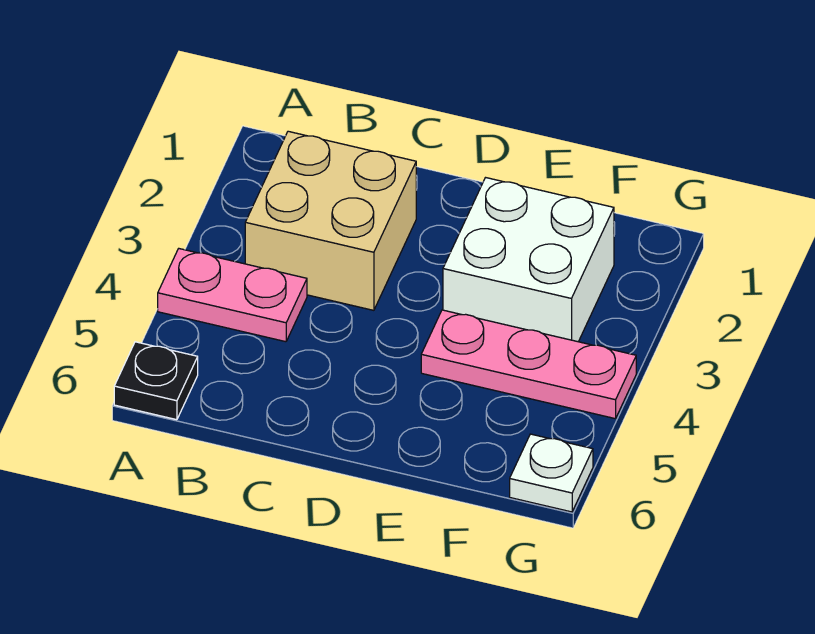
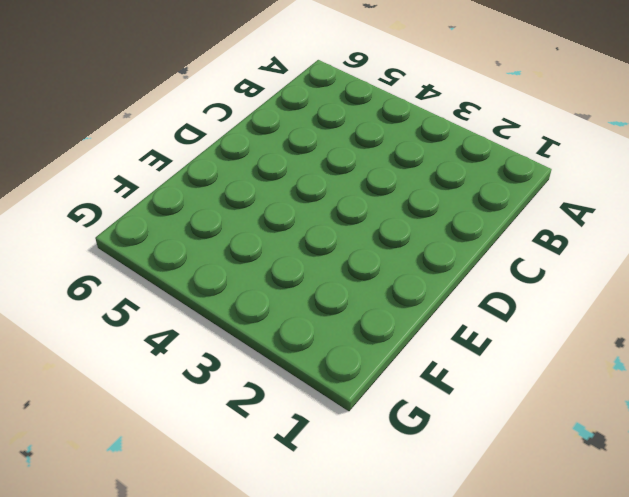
none -> pink 1x2 plate [158,249,307,342]
none -> black 1x1 plate [114,342,198,420]

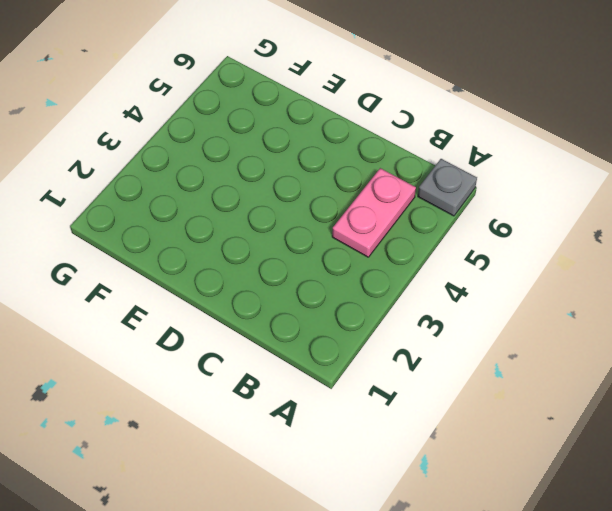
grey 1x1 plate [418,159,477,216] -> black 1x1 plate [114,342,198,420]
pink 1x2 plate [332,168,416,257] -> pink 1x2 plate turned to [158,249,307,342]
none -> tan 2x2 brick [245,131,416,310]
none -> white 2x2 brick [443,178,614,342]

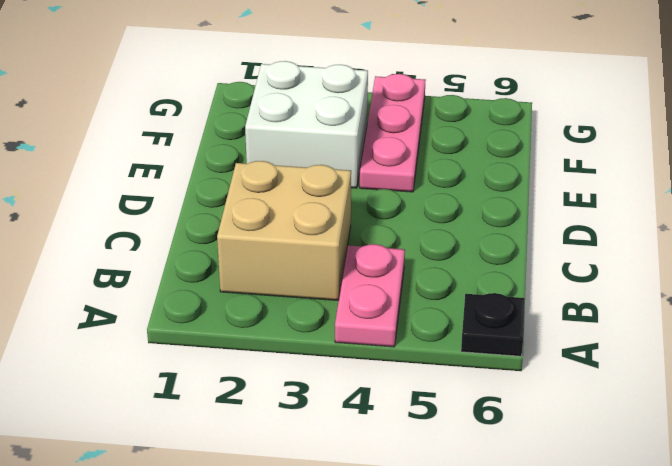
none -> white 1x1 plate [510,434,593,512]

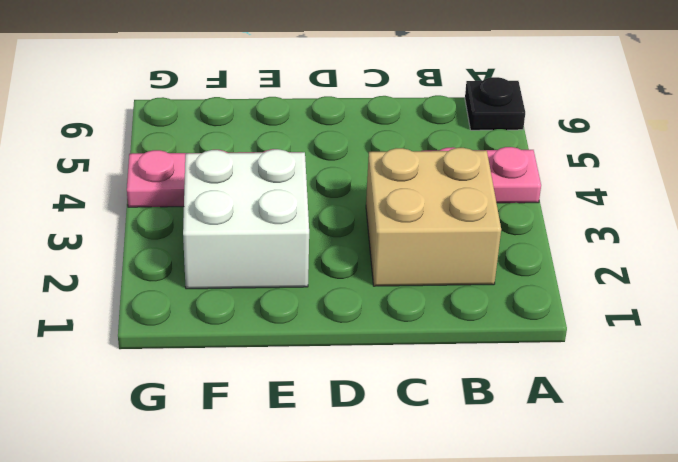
none -> white 1x1 plate [510,434,593,512]

